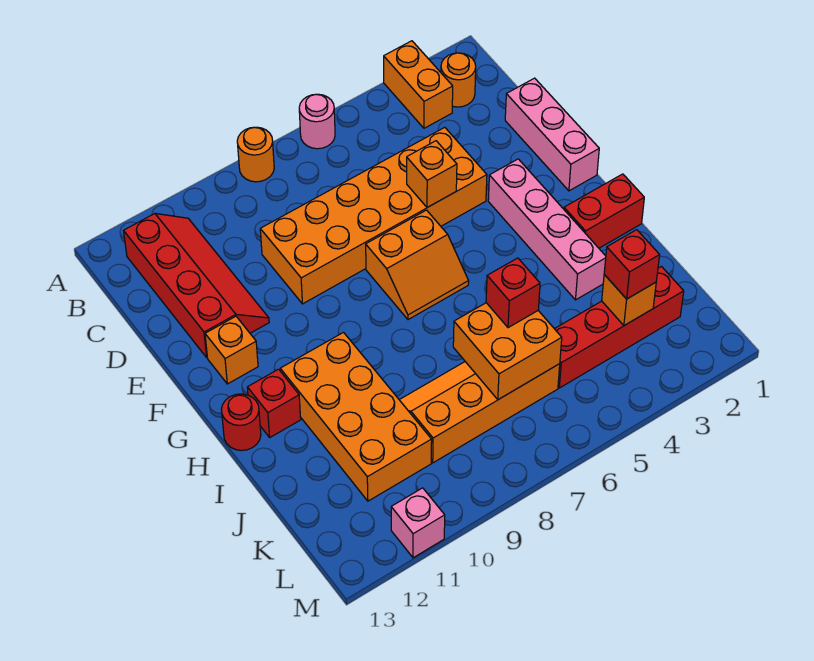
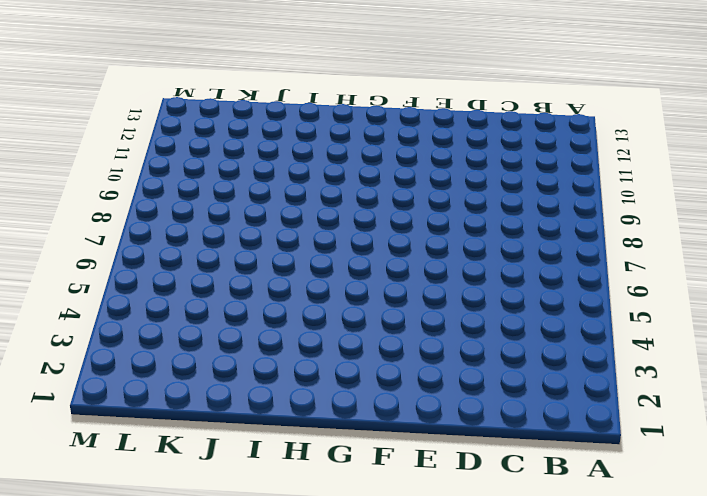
none -> orange 1x2 brick [384,41,453,128]
none -> pink 1x1 round brick [299,94,335,149]
none -> orange 1x1 round brick [237,127,274,182]

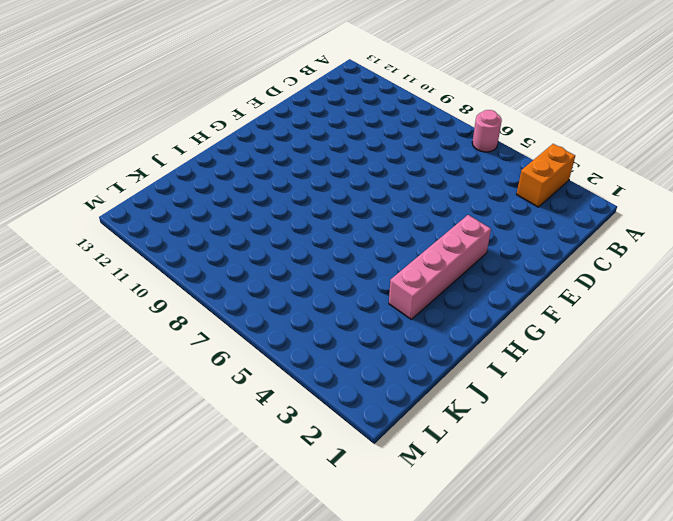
none -> orange 1x1 round brick [237,127,274,182]
none -> orange 1x1 round brick [441,53,476,107]
none -> red 2x4 slope [124,213,269,357]

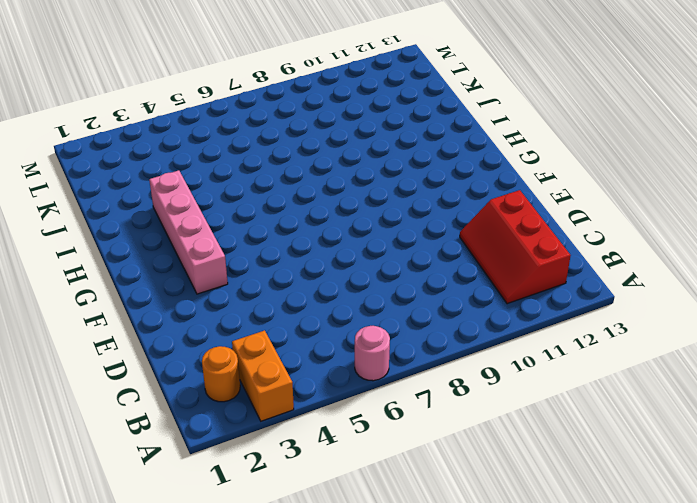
red 2x3 slope [460,190,571,304] -> red 2x4 slope [124,213,269,357]
none -> orange 1x1 round brick [237,127,274,182]
none -> pink 1x3 brick [505,78,599,191]
none -> orange 2x6 brick [260,127,487,304]

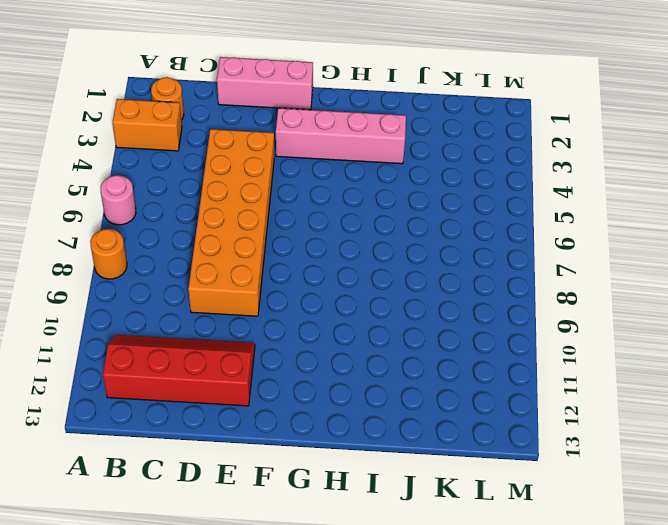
none -> orange 2x2 slope [366,210,469,320]
none -> orange 1x1 brick [205,316,258,384]
none -> red 1x2 brick [564,174,644,248]

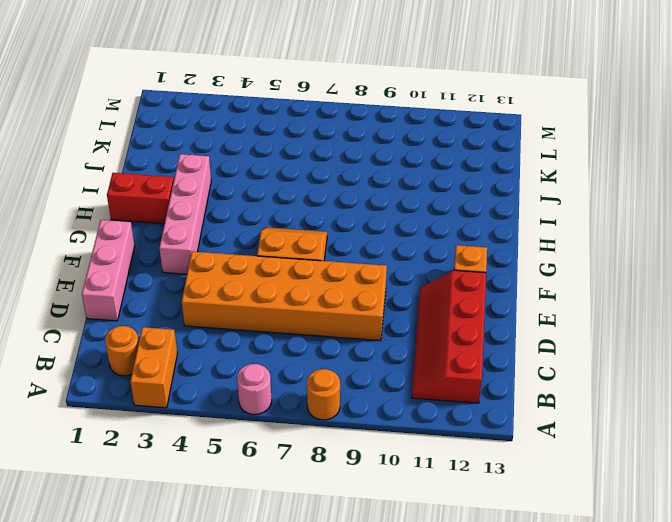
none -> orange 2x4 brick [280,333,432,501]
none -> red 1x1 brick [247,369,301,437]
none -> red 1x1 round brick [221,394,261,451]

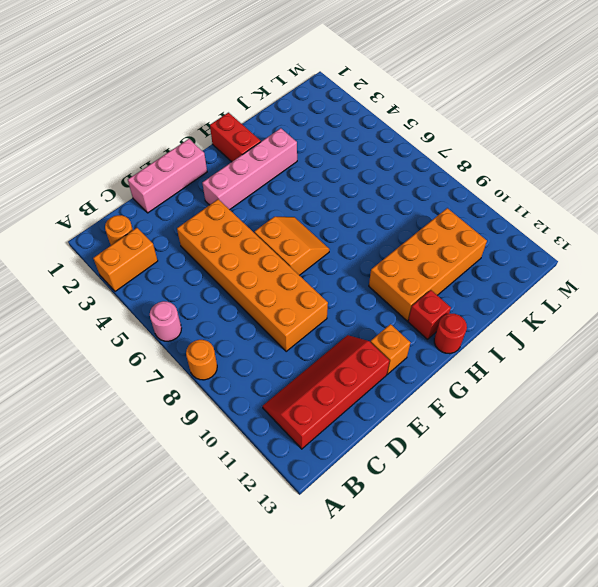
none -> orange 2x4 slope [400,362,560,463]
none -> red 1x4 brick [555,266,684,388]
none -> pink 1x1 brick [391,488,445,558]

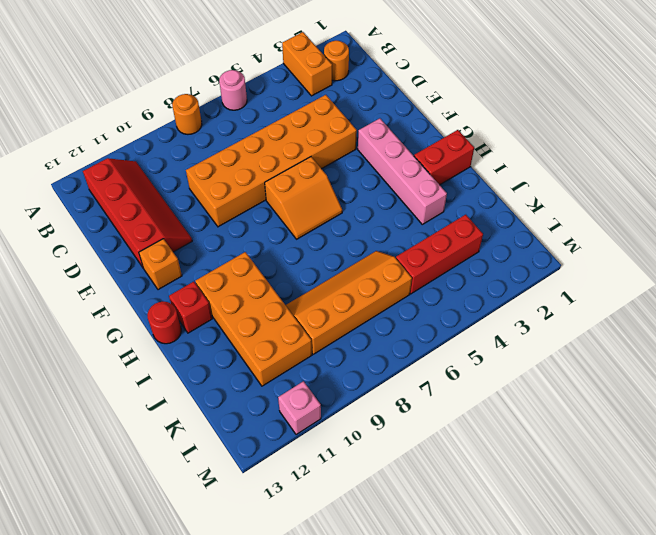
red 1x3 brick [396,215,483,294] -> red 1x4 brick [555,266,684,388]
none -> pink 1x3 brick [505,78,599,191]
none -> orange 1x1 brick [407,141,457,208]
none -> orange 2x2 brick [453,303,562,400]

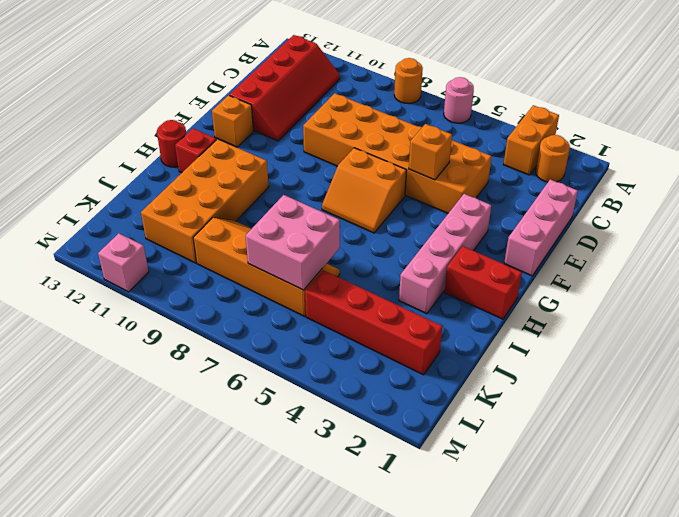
pink 2x2 brick [245,195,340,290] -> orange 2x2 brick [453,303,562,400]
none -> orange 1x1 brick [602,275,656,326]
none -> red 1x1 brick [486,258,540,328]
none -> red 1x1 brick [604,230,660,299]

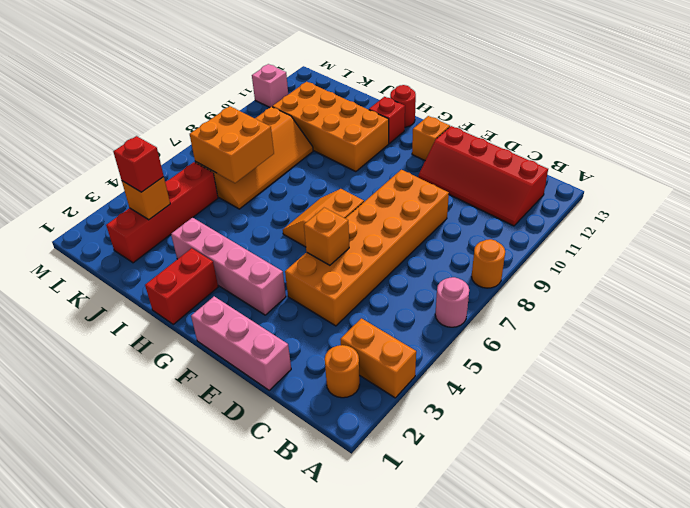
none -> red 1x1 brick [486,258,540,328]

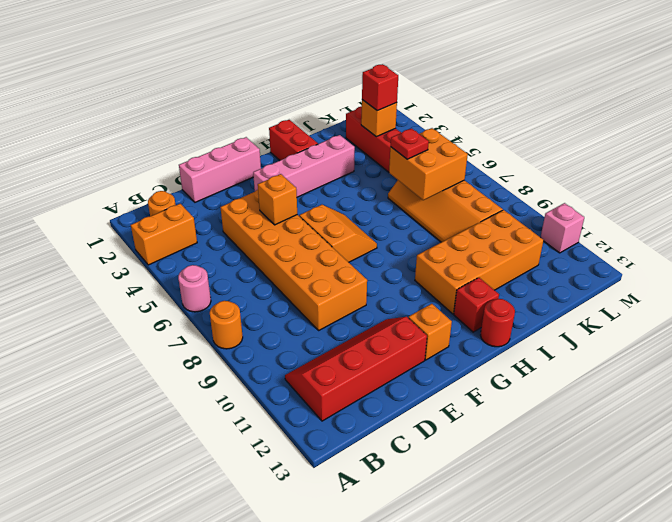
red 1x1 plate [390,129,429,159] -> red 1x1 brick [486,258,540,328]

